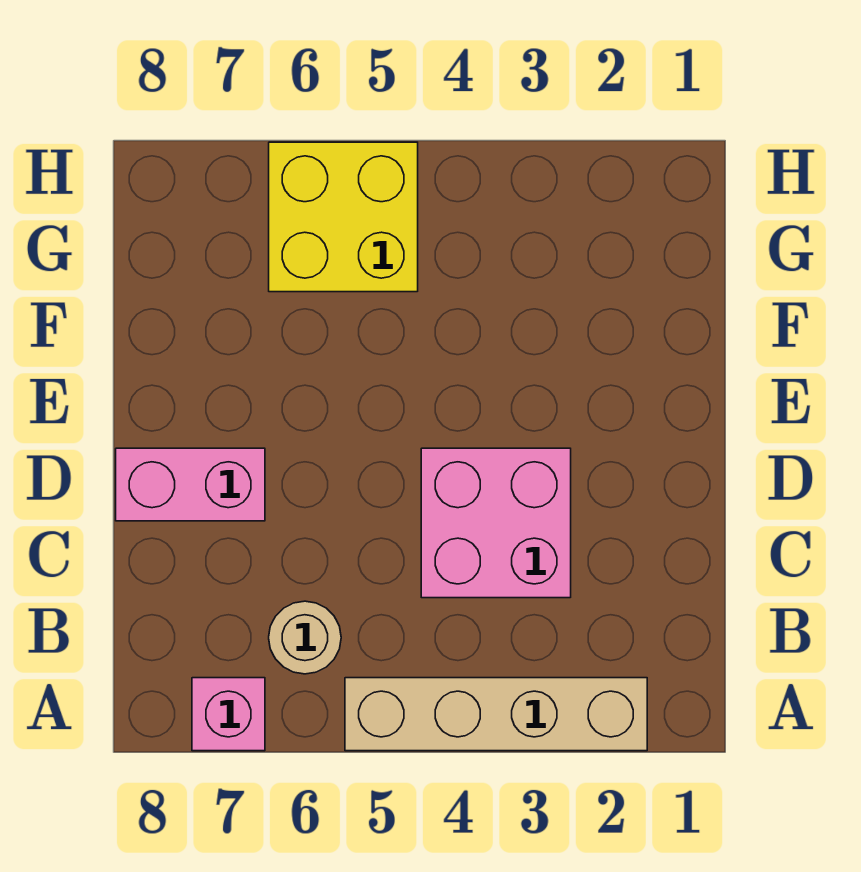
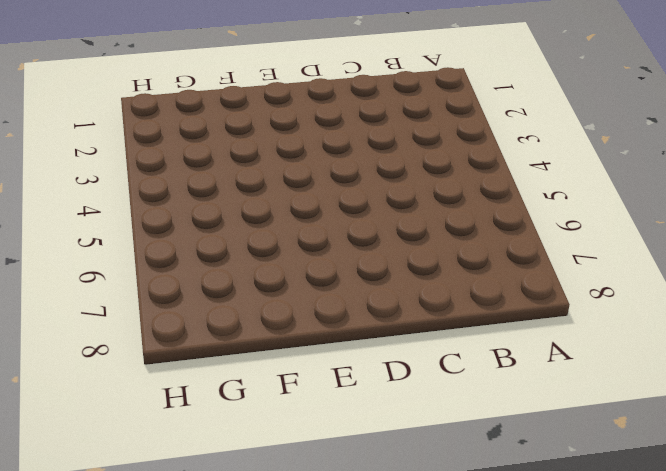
none -> tan 1x4 brick [345,678,647,751]
none -> pink 1x1 brick [192,678,265,751]

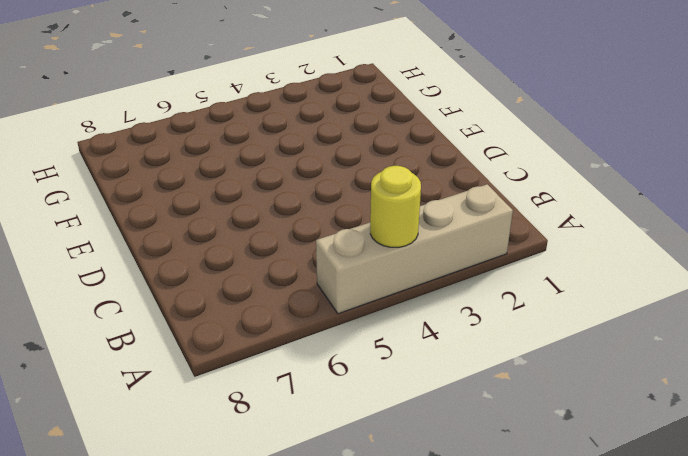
yellow 1x1 round brick [370,166,421,247] -> none
none -> pink 1x1 brick [192,678,265,751]
none -> tan 1x1 round brick [269,601,341,674]

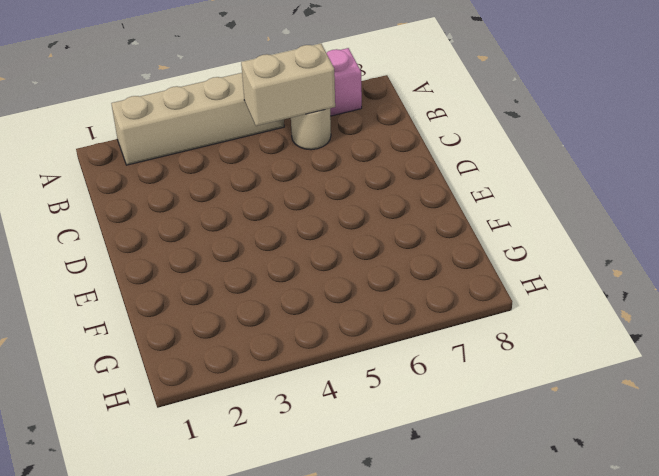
tan 1x2 brick [241,44,335,126] -> none
none -> pink 2x2 brick [421,448,571,598]
none -> pink 1x2 brick [116,448,265,521]

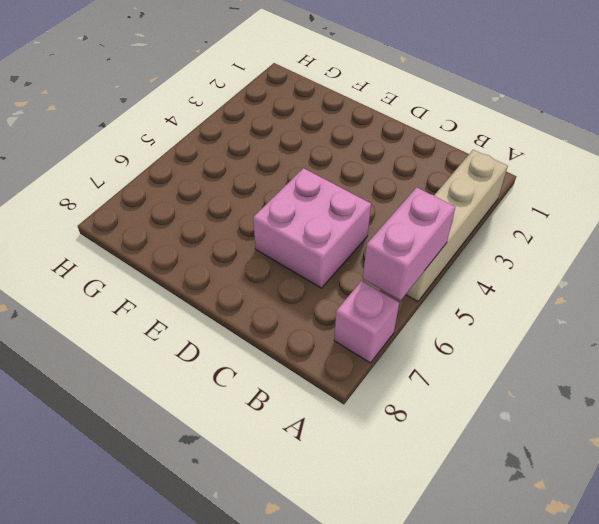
pink 1x2 brick [363,187,455,300] -> pink 1x2 brick moved to [116,448,265,521]
pink 2x2 brick [253,168,371,288] -> pink 2x2 brick moved to [421,448,571,598]
none -> tan 1x1 round brick [269,601,341,674]
none -> yellow 2x2 brick [269,142,418,292]

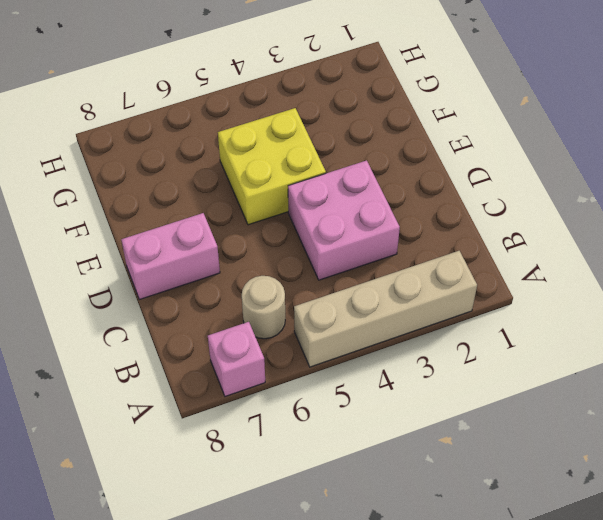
yellow 2x2 brick [218,108,326,225] -> yellow 2x2 brick moved to [269,142,418,292]

